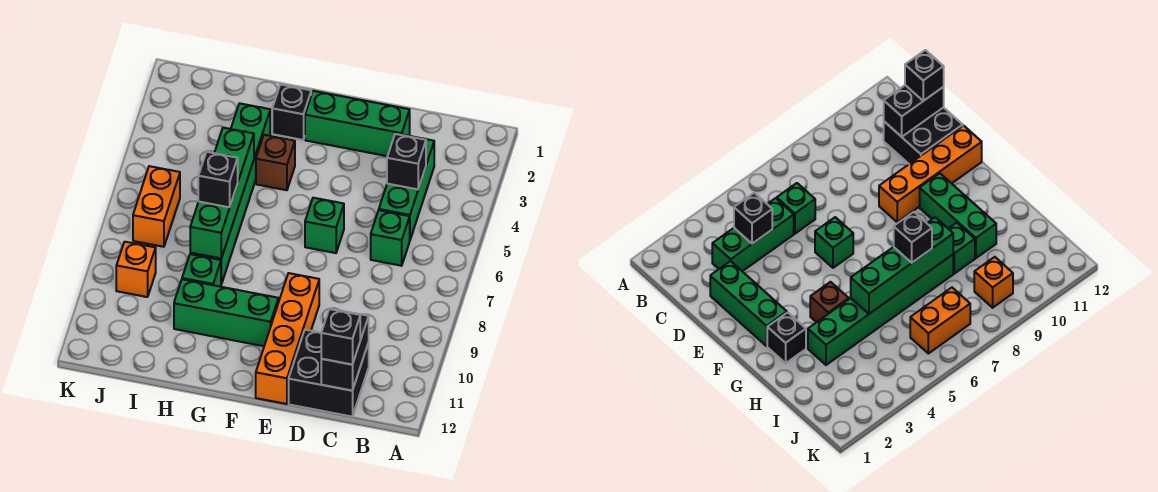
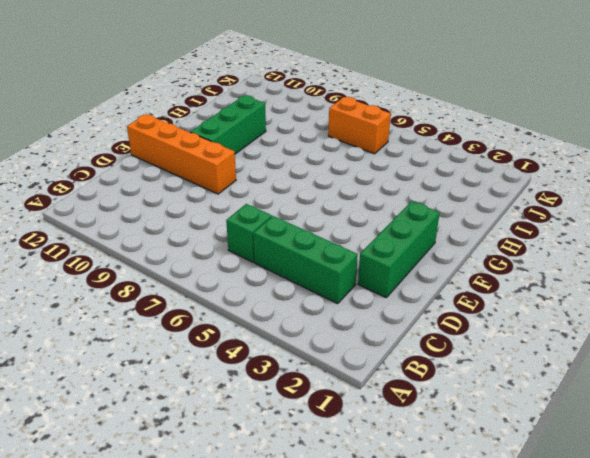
none -> black 2x2 brick [289,330,369,416]
none -> green 1x1 brick [305,198,344,253]
none -> black 1x1 brick [272,84,311,140]

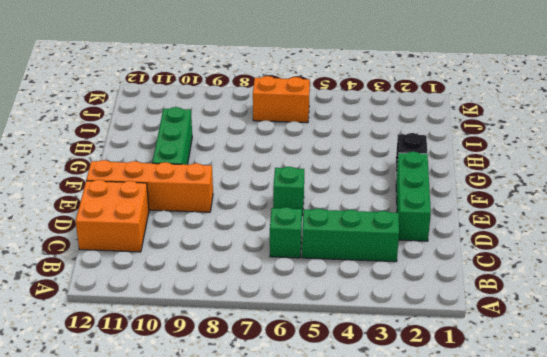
orange 2x2 brick [76,180,149,252] -> black 2x2 brick [289,330,369,416]
none -> brown 1x1 brick [256,135,295,190]
none -> green 1x6 brick [190,103,270,284]
none -> green 1x1 brick [182,254,221,287]

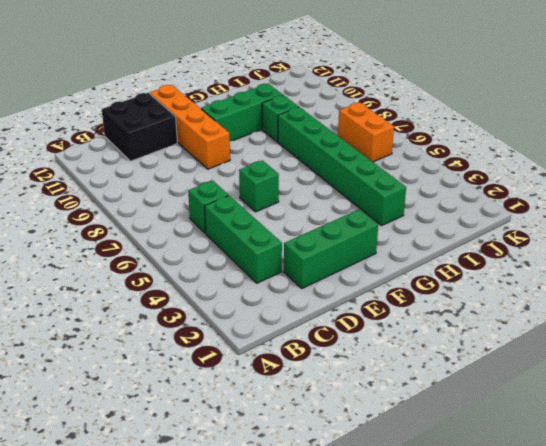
none -> black 1x1 brick [272,84,311,140]
none -> brown 1x1 brick [256,135,295,190]
none -> orange 1x1 brick [116,242,156,297]

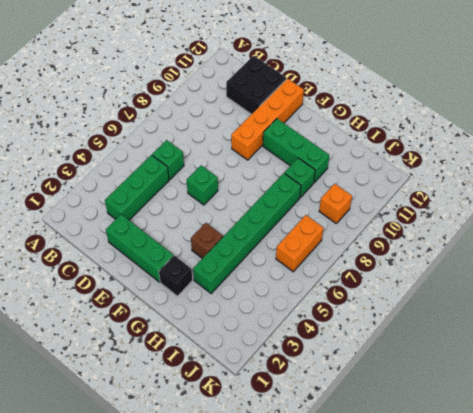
none -> black 1x1 brick [387,134,426,189]
none -> black 1x2 brick [321,310,369,391]
none -> green 1x4 brick [190,128,254,258]

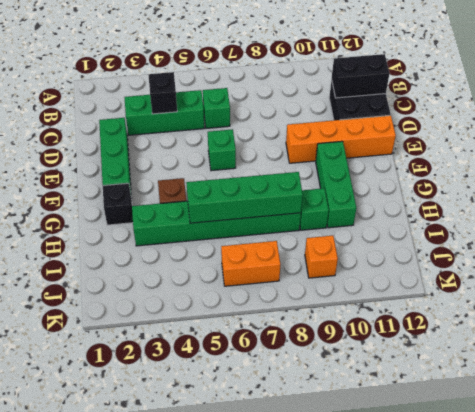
none -> black 1x1 brick [321,309,360,365]
none -> black 1x1 brick [198,152,238,207]

